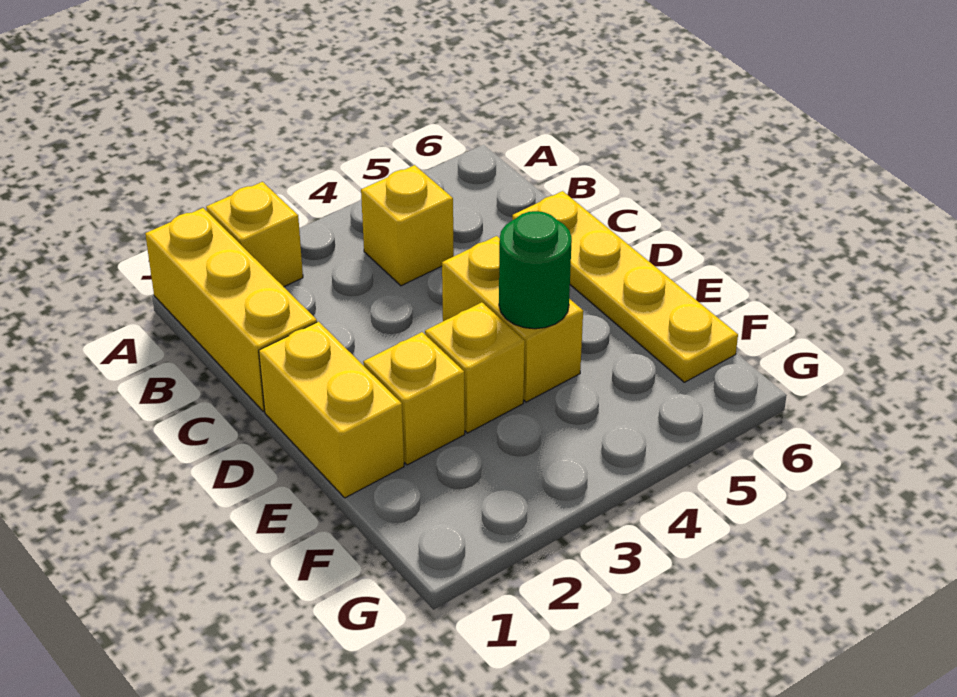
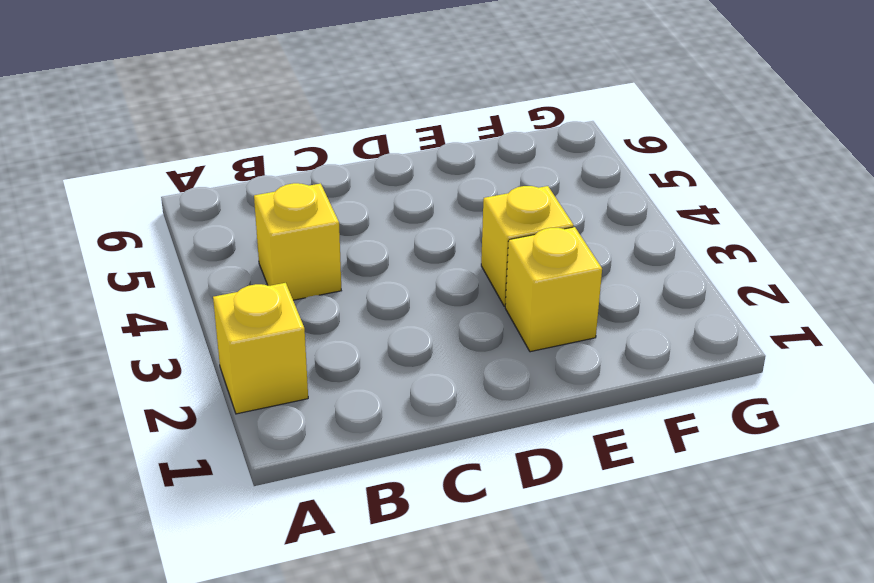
none -> yellow 1x3 brick [145,208,317,411]
none -> yellow 1x4 plate [512,191,738,382]

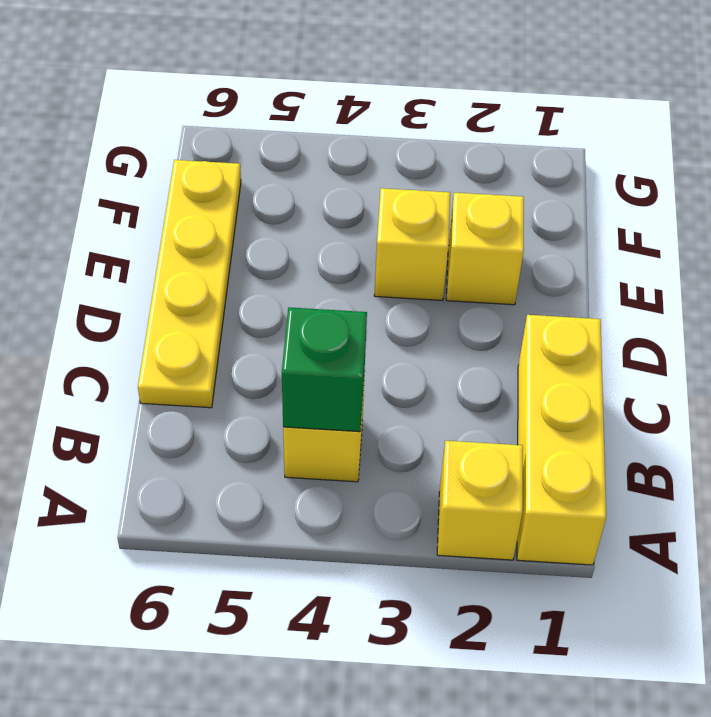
green 1x1 brick [282,307,367,432] -> none
none -> yellow 1x2 brick [259,322,404,498]
none -> yellow 1x2 brick [442,236,583,402]

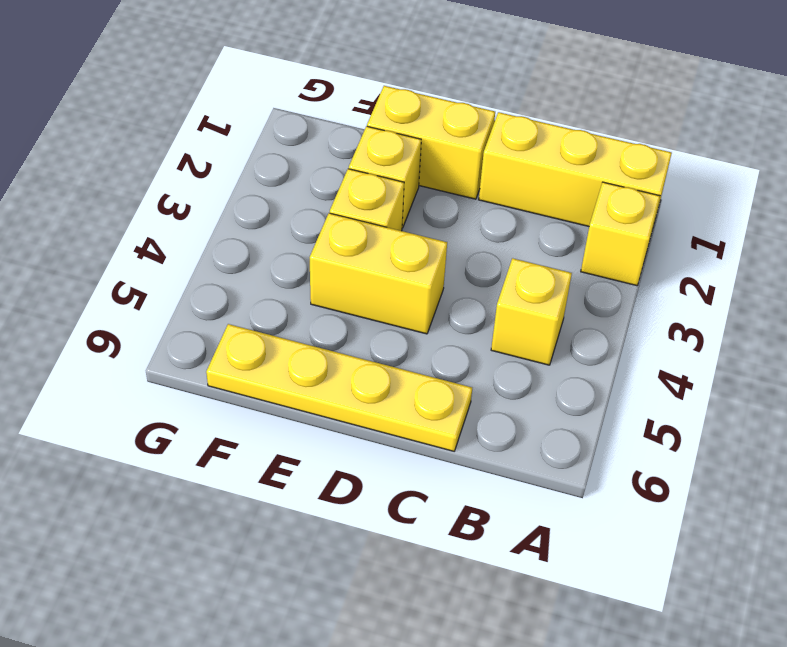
none -> green 1x1 round brick [499,211,572,329]

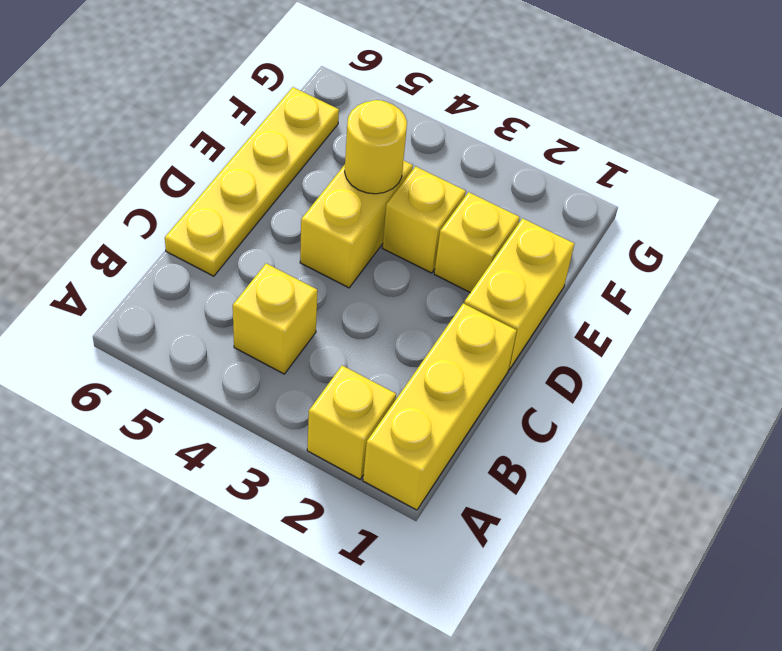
yellow 1x1 round brick [345,100,407,194] -> green 1x1 round brick [499,211,572,329]

